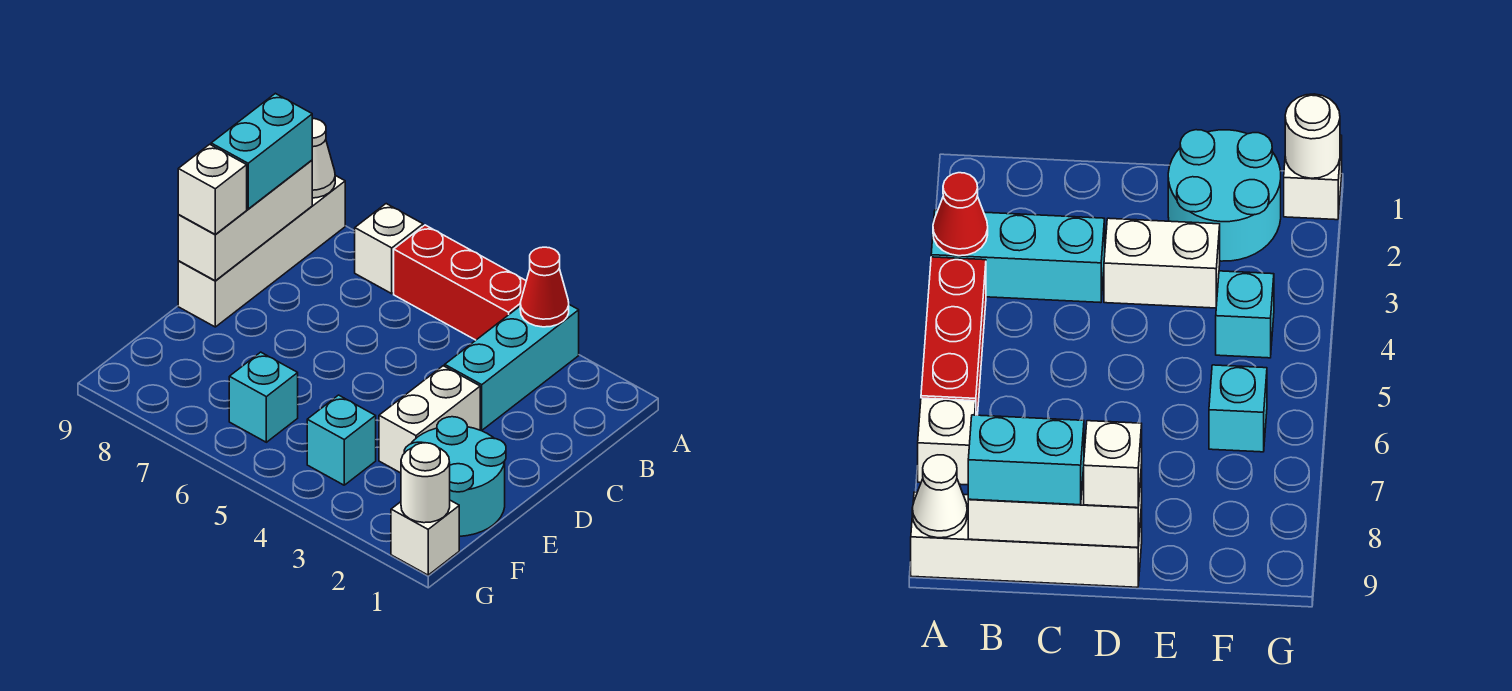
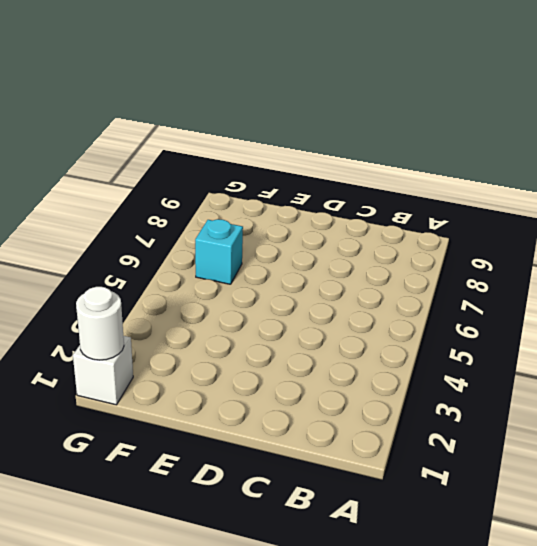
none -> cyan 1x3 brick [445,305,579,430]
none -> red 1x3 brick [394,225,526,340]
none -> white 1x1 brick [355,204,423,294]

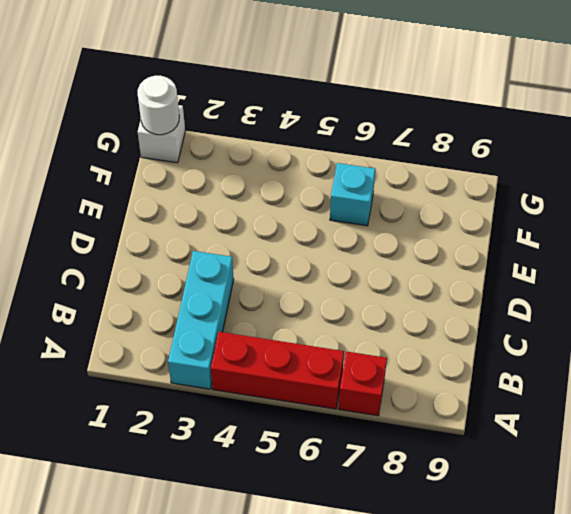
red 1x1 brick [339,352,387,416] -> white 1x1 brick [355,204,423,294]
none -> white 1x4 brick [178,176,345,327]
none -> white 1x2 brick [379,366,480,473]
none -> cyan 2x2 round brick [404,417,506,536]

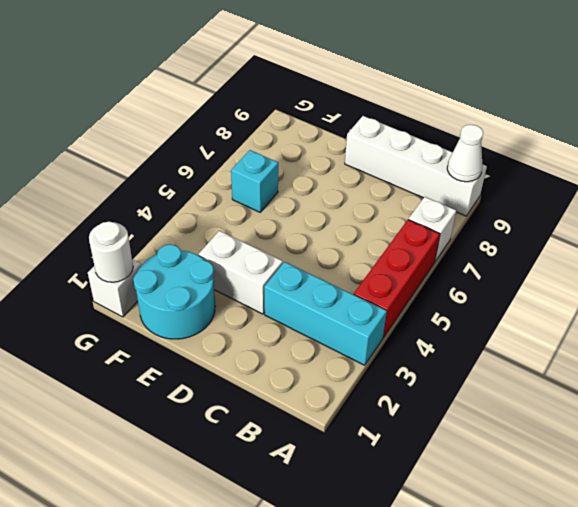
none -> cyan 1x1 brick [307,395,376,485]
none -> red 1x1 cone [520,247,569,327]
none -> white 1x3 brick [178,160,312,281]

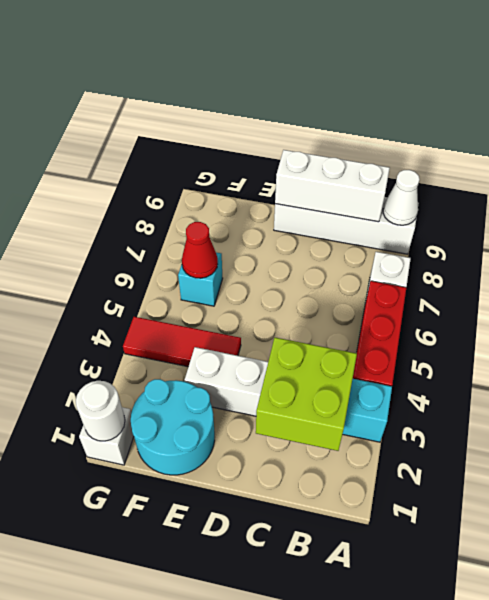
lime 2x2 brick [256,338,357,451] -> none
red 1x3 tile [123,317,241,367] -> cyan 1x1 brick [307,395,376,485]
red 1x1 cone [182,222,218,278] -> red 1x1 cone moved to [520,247,569,327]
none -> cyan 1x2 brick [211,93,312,209]
none -> white 1x1 brick [178,144,247,235]

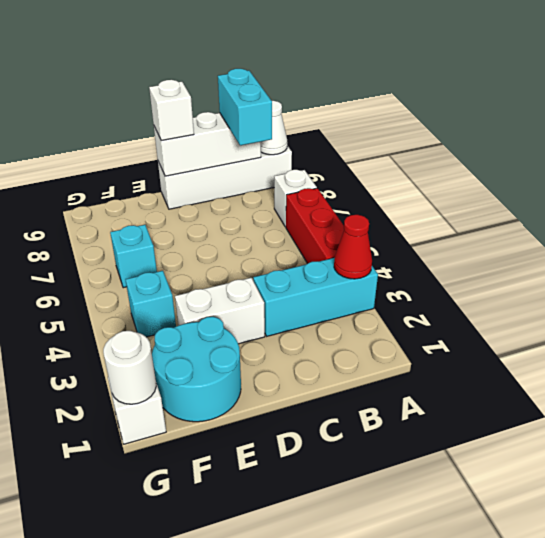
cyan 1x2 brick [218,69,272,145] -> cyan 1x2 brick turned to [211,93,312,209]

